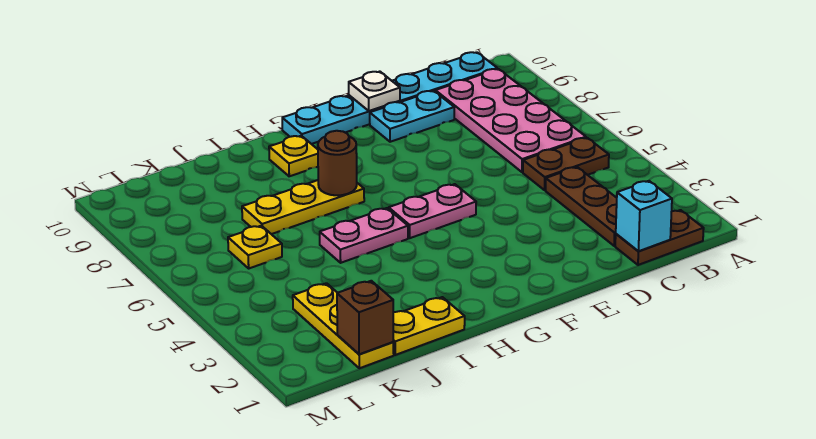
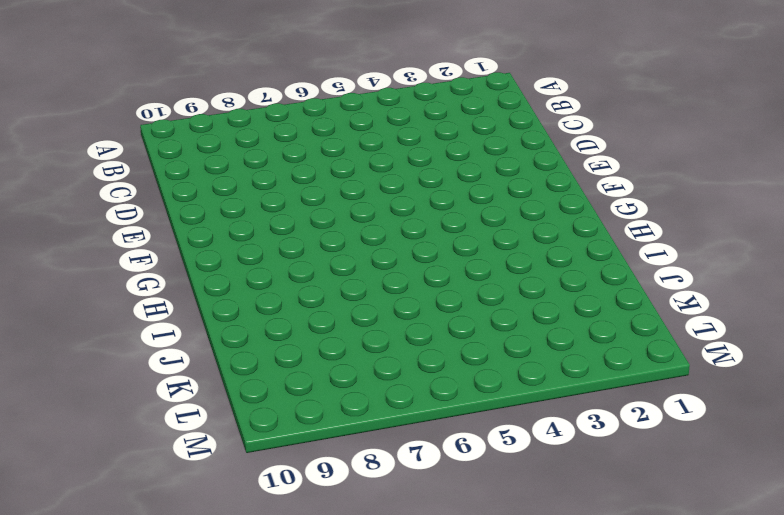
none -> brown 1x2 plate [615,210,704,265]
none -> brown 1x2 plate [523,138,609,190]
none -> pink 2x4 plate [435,69,586,172]

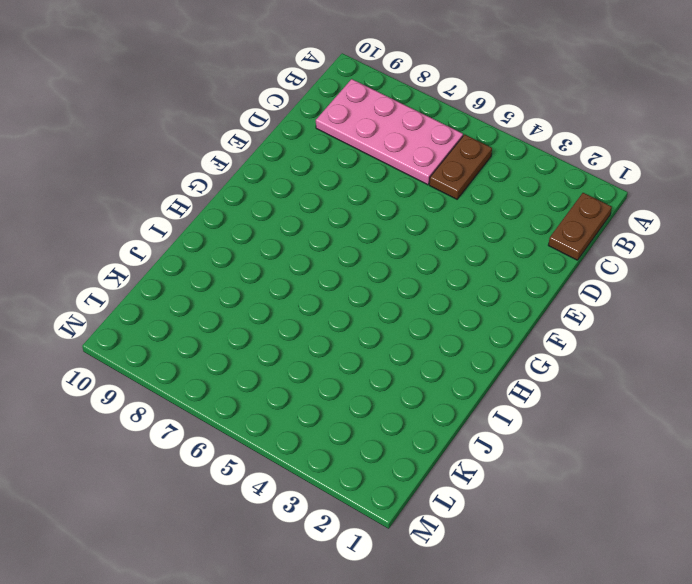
none -> cyan 1x6 plate [282,52,497,144]
none -> brown 1x3 plate [546,167,617,246]
none -> cyan 1x2 plate [370,91,454,142]

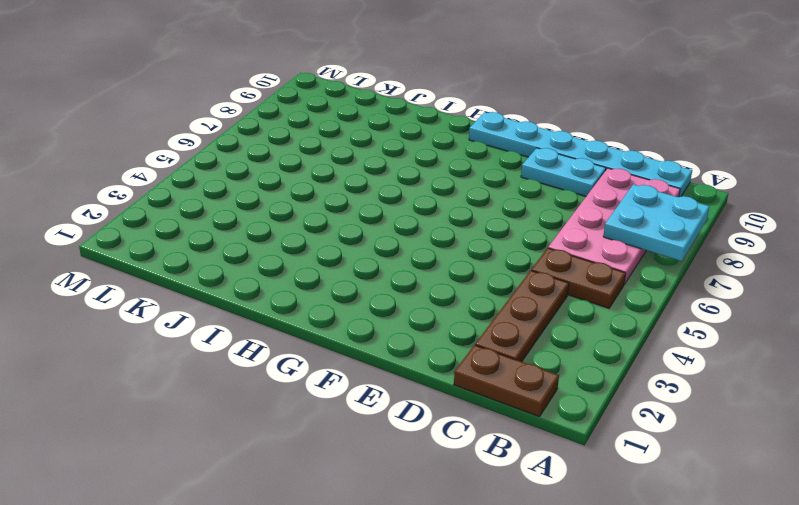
cyan 2x2 plate [603,184,709,261] -> none
none -> pink 1x2 plate [389,184,476,238]
none -> pink 1x2 plate [320,208,408,263]
none -> yellow 1x3 plate [242,180,364,234]

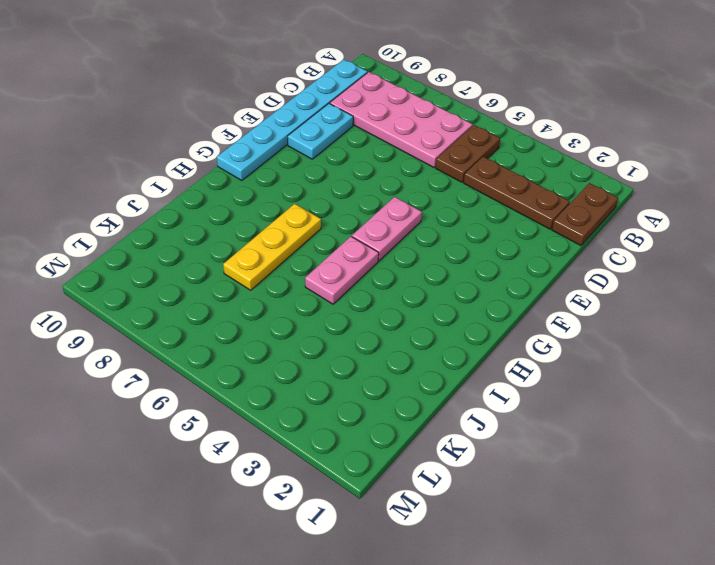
none -> yellow 1x1 plate [269,136,318,176]
none -> yellow 1x2 plate [393,297,465,355]
none -> yellow 1x3 plate [293,283,394,368]

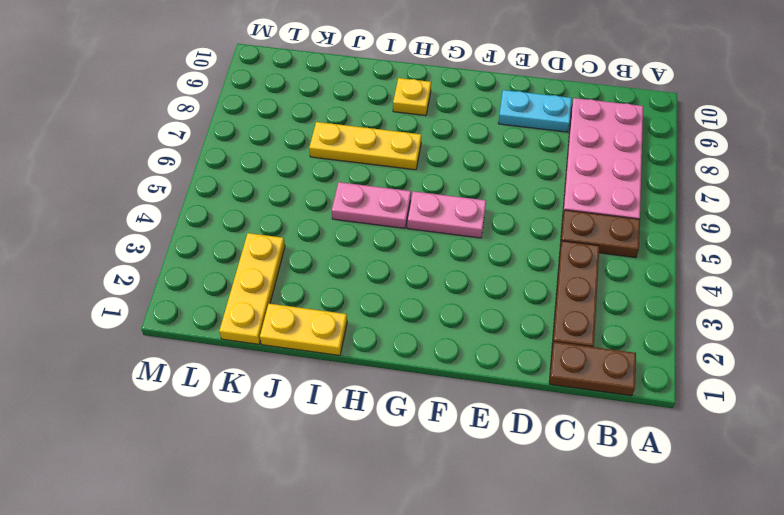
none -> cyan 1x6 plate [282,52,497,144]
none -> yellow 1x1 plate [228,226,282,268]
none -> cyan 1x1 brick [616,181,672,251]

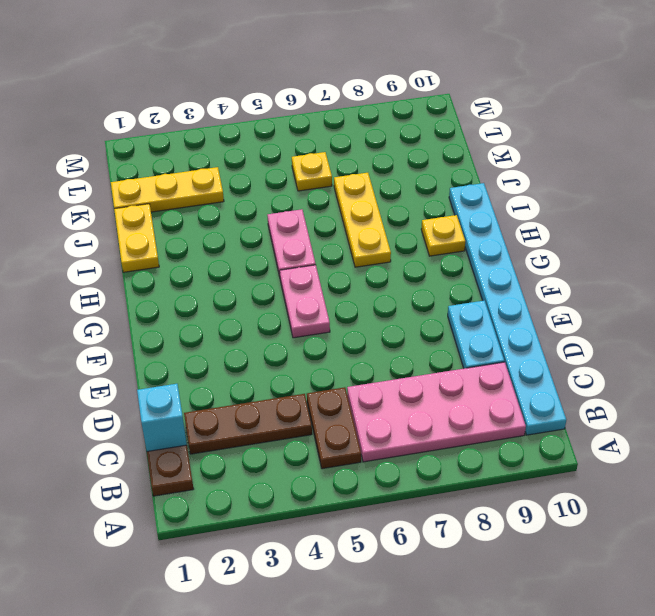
cyan 1x8 plate [449,183,566,435] -> cyan 1x6 plate [282,52,497,144]
none -> white 1x1 plate [349,72,400,111]
none -> brown 1x1 round brick [318,131,357,195]
none -> brown 1x1 brick [337,281,393,354]

